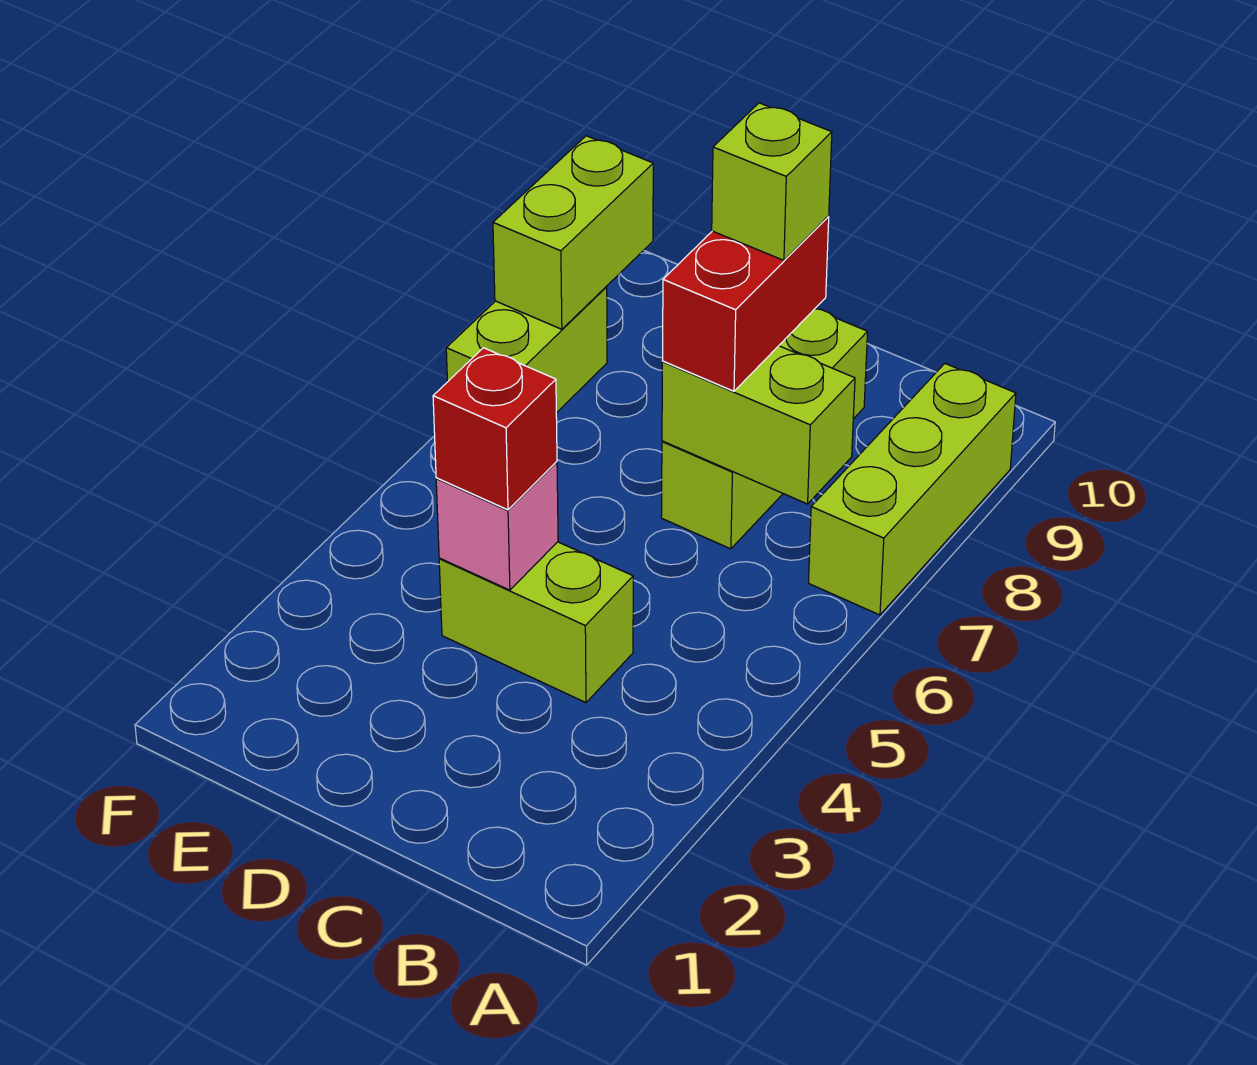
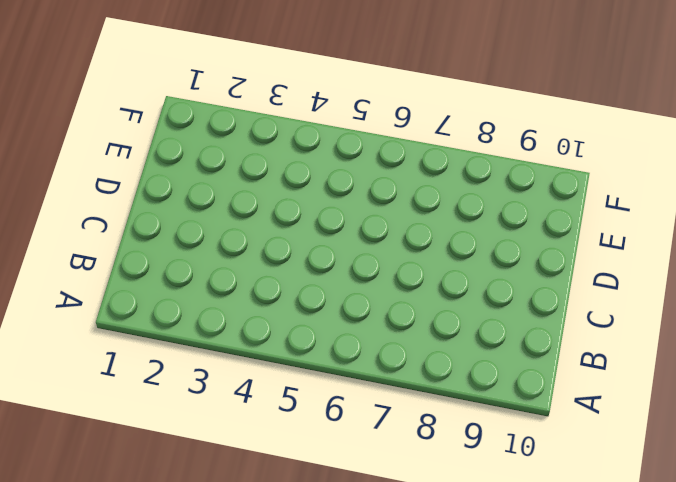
none -> lime 1x3 brick [809,364,1016,615]
none -> lime 1x2 brick [439,542,633,703]

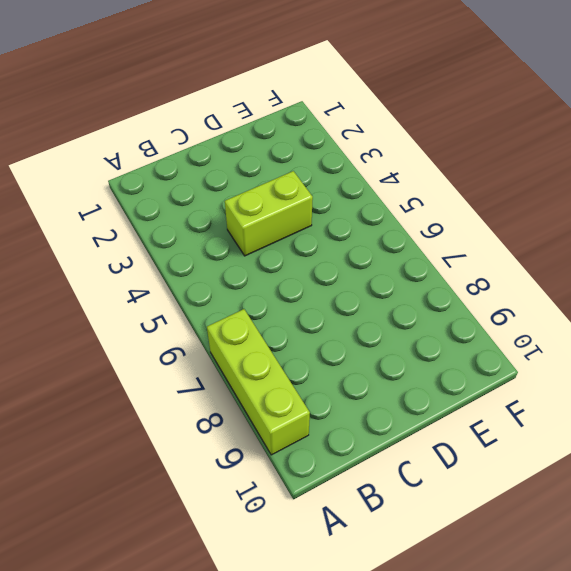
none -> lime 1x3 brick [661,309,868,549]
none -> lime 1x2 brick [446,287,607,413]

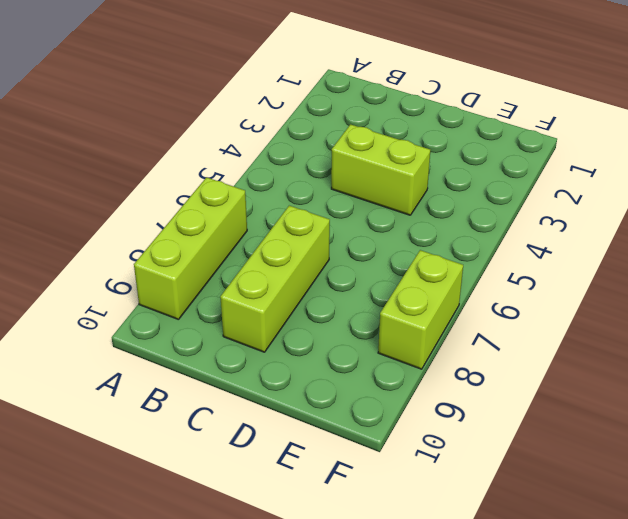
none -> lime 1x2 brick [662,346,855,504]
none -> pink 1x1 brick [436,462,558,590]

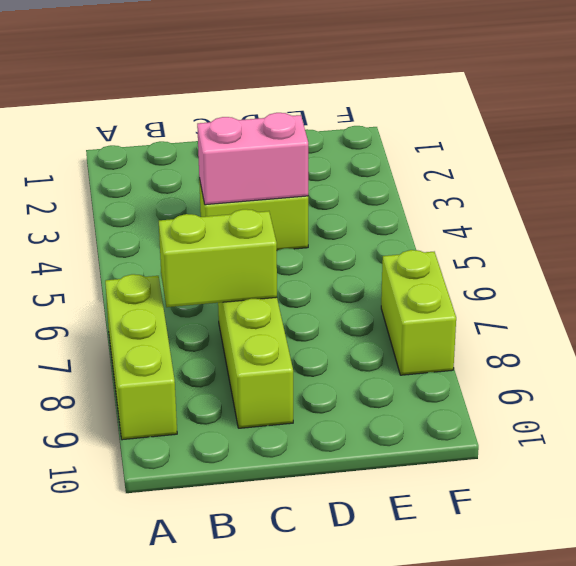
pink 1x2 brick [197,113,308,205] -> pink 1x1 brick [436,462,558,590]
none -> lime 1x2 brick [493,136,653,329]
none -> red 1x2 brick [662,216,829,391]

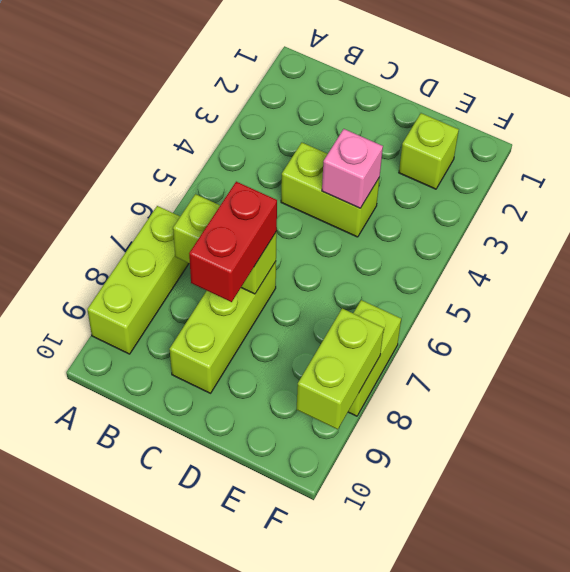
lime 1x1 brick [399,113,459,189] -> lime 1x1 brick moved to [712,103,832,260]
none -> red 1x1 brick [433,348,557,510]

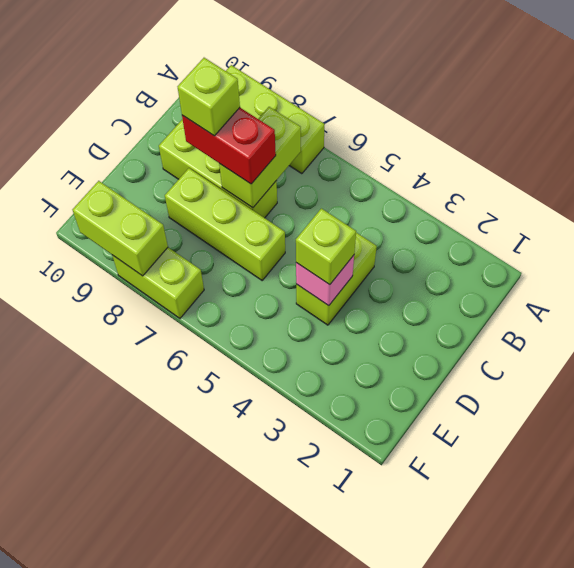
lime 1x1 brick [296,208,356,285] -> red 1x1 brick [433,348,557,510]
lime 1x3 brick [165,168,285,280] -> none

